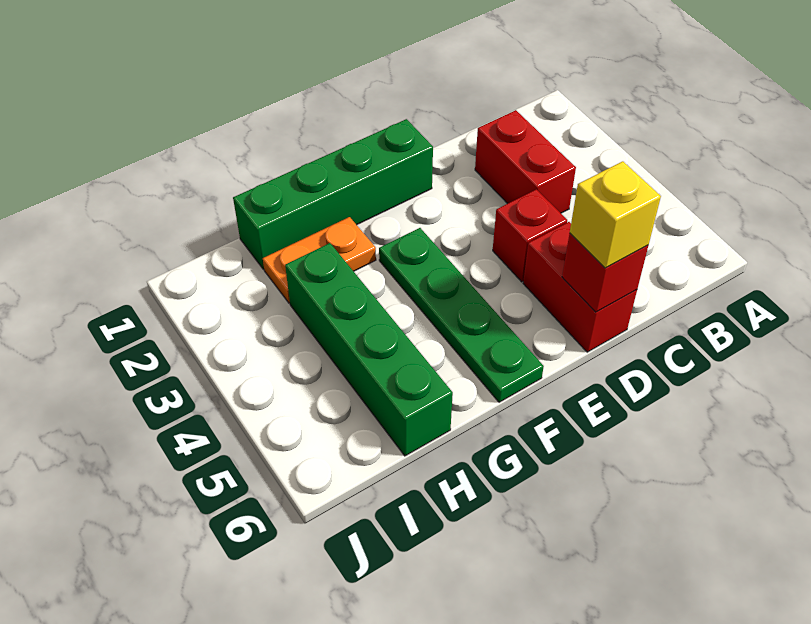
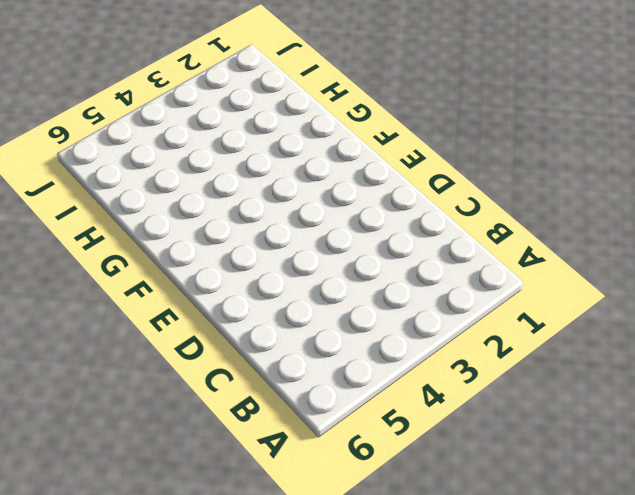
none -> red 1x2 brick [475,110,576,213]
none -> red 1x1 brick [493,189,567,282]

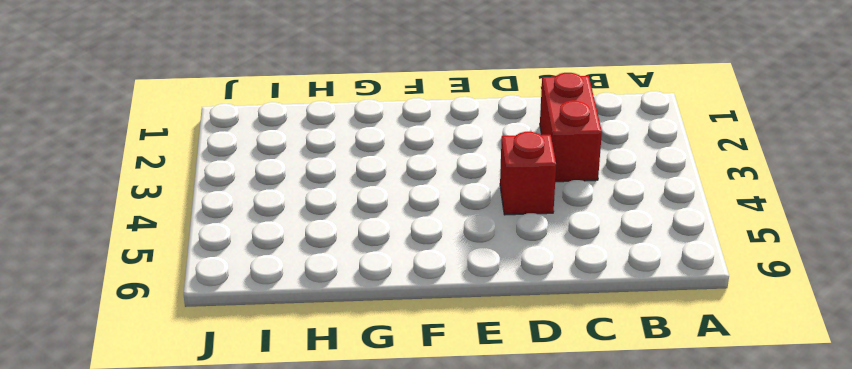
none -> red 1x2 brick [523,222,637,352]
none -> green 1x4 brick [233,119,433,269]

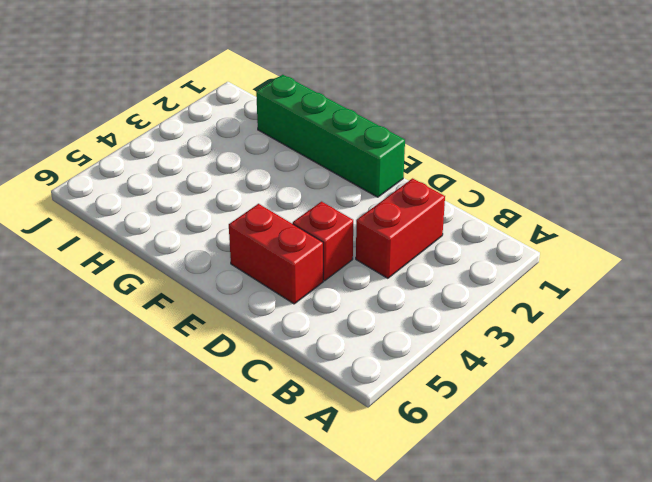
red 1x2 brick [229,204,323,304] -> red 1x2 brick turned to [523,222,637,352]
none -> green 1x4 plate [379,228,544,402]
none -> orange 1x2 plate [263,217,376,303]

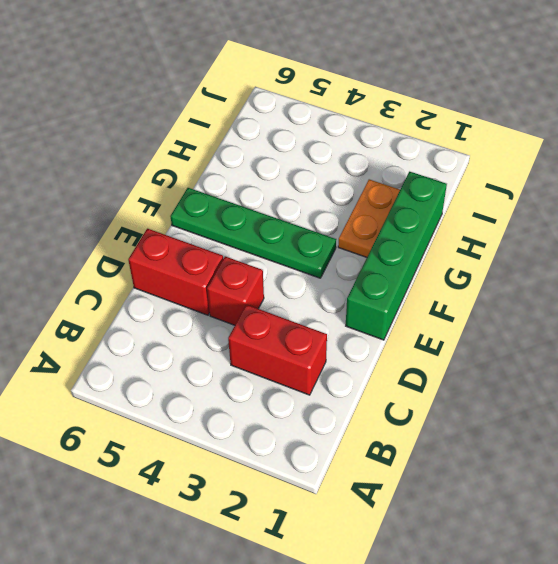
none -> green 1x4 brick [285,243,453,456]
none -> red 1x1 brick [562,233,648,312]

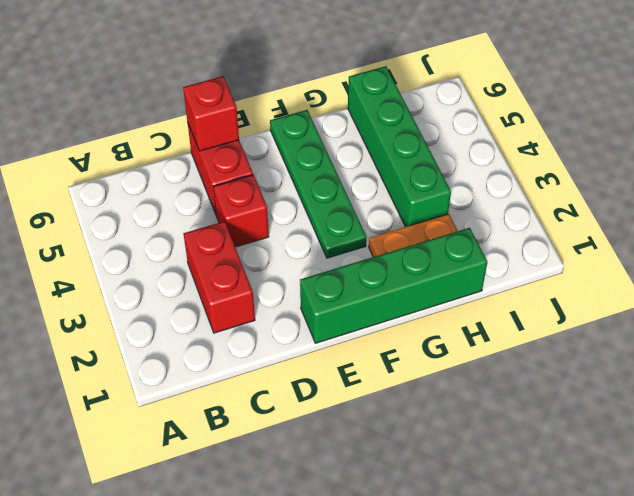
none -> yellow 1x1 brick [570,161,661,268]

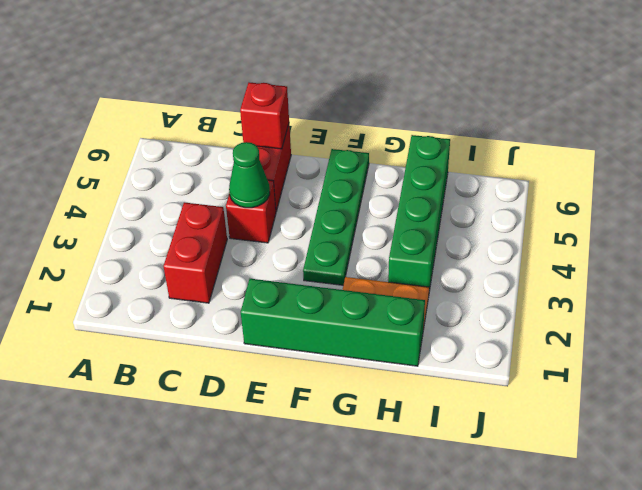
green 1x1 cone [229,142,270,208] -> none
none -> yellow 1x1 brick [570,161,661,268]

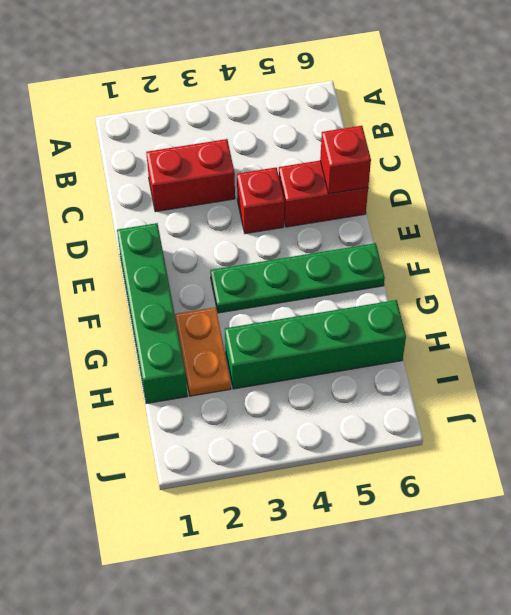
none -> yellow 1x1 brick [570,161,661,268]

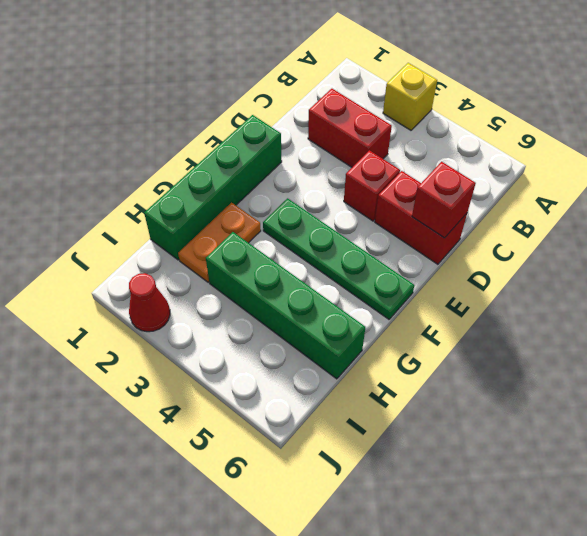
yellow 1x1 brick [383,63,437,130] -> yellow 1x1 brick moved to [570,161,661,268]
red 1x1 cone [129,273,170,332] -> none

